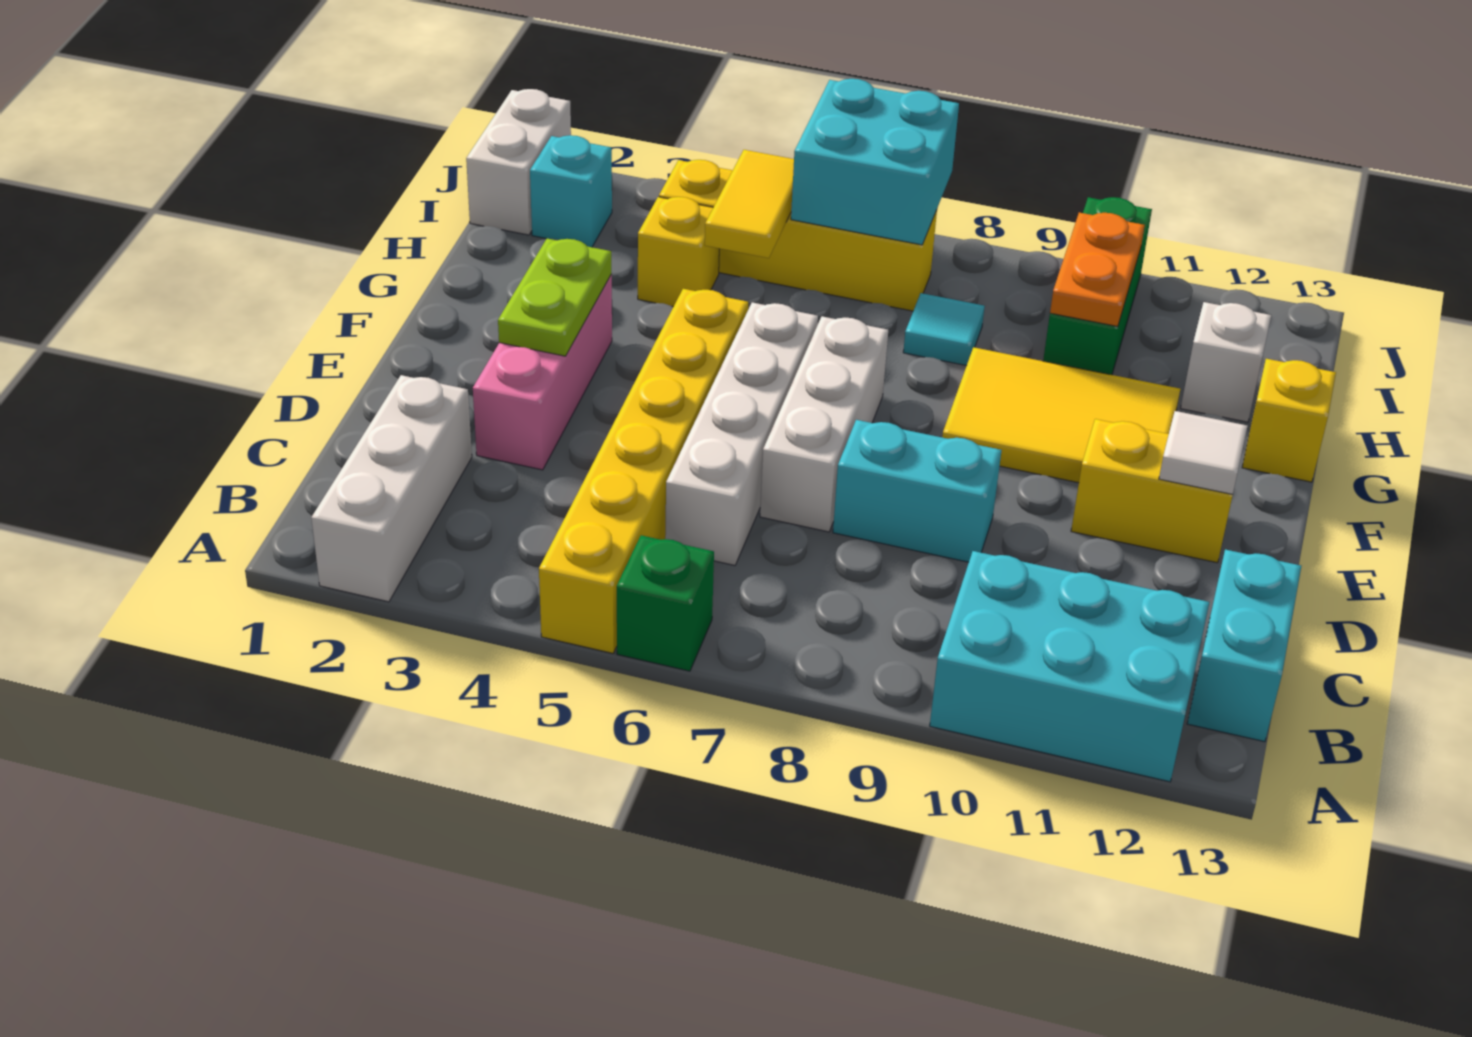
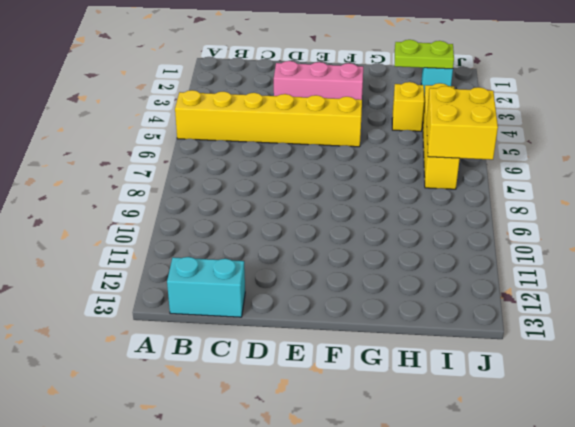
lime 1x2 plate [395,40,454,69] -> lime 1x2 plate moved to [498,239,611,356]
yellow 2x2 brick [427,86,498,160] -> cyan 2x2 brick [791,79,959,245]
none -> white 1x3 brick [311,375,472,602]
none -> green 1x1 brick [617,535,714,671]
none -> cyan 2x3 brick [930,551,1209,782]

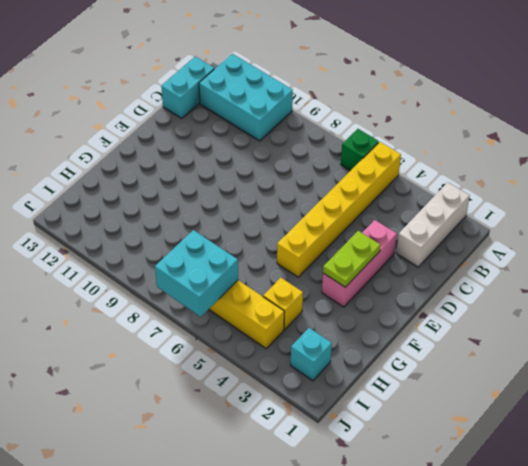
none -> white 1x4 brick [665,302,818,565]
none -> white 1x3 brick [760,316,888,532]
none -> cyan 1x2 brick [833,420,1002,562]

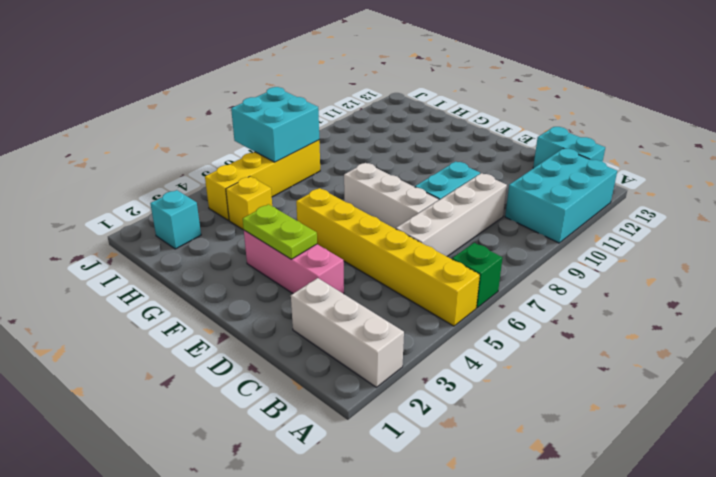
white 1x4 brick [396,173,507,256] -> white 1x4 brick turned to [665,302,818,565]
none -> yellow 1x2 brick [1071,419,1233,563]
none -> yellow 2x3 tile [942,347,1180,483]
none -> yellow 1x1 brick [1242,359,1336,482]

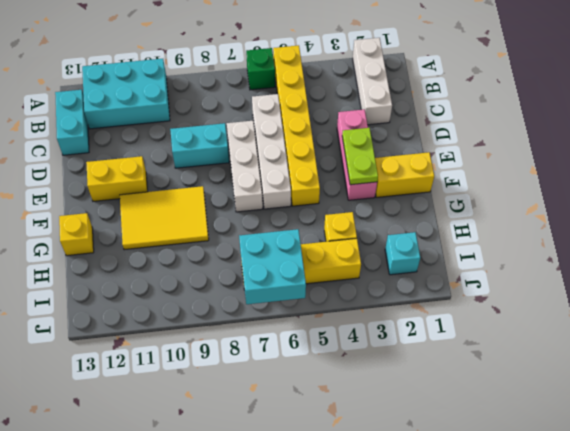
yellow 1x2 brick [375,152,434,197] -> none
none -> cyan 1x1 tile [903,293,985,366]
none -> green 1x3 brick [1043,197,1152,375]
none -> white 1x1 brick [1181,302,1271,422]

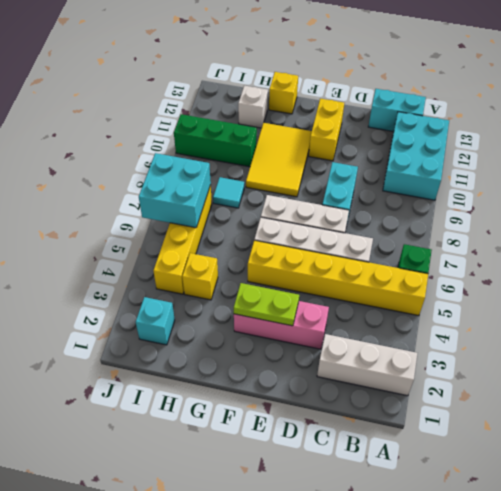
none -> white 1x2 brick [466,89,571,235]
none -> white 1x1 tile [1159,411,1248,494]
none -> yellow 1x2 tile [705,150,794,258]

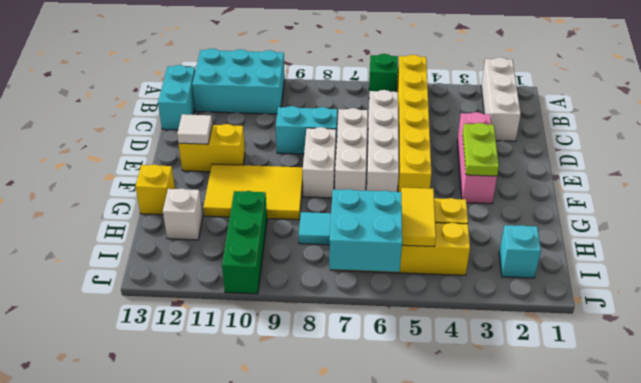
white 1x2 brick [303,127,336,198] -> white 1x2 brick moved to [466,89,571,235]
none -> orange 1x2 plate [1050,213,1145,327]

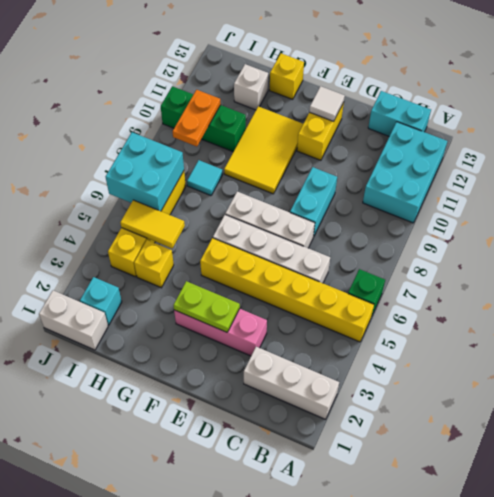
orange 1x2 plate [172,90,221,146] -> orange 1x2 plate turned to [1050,213,1145,327]

